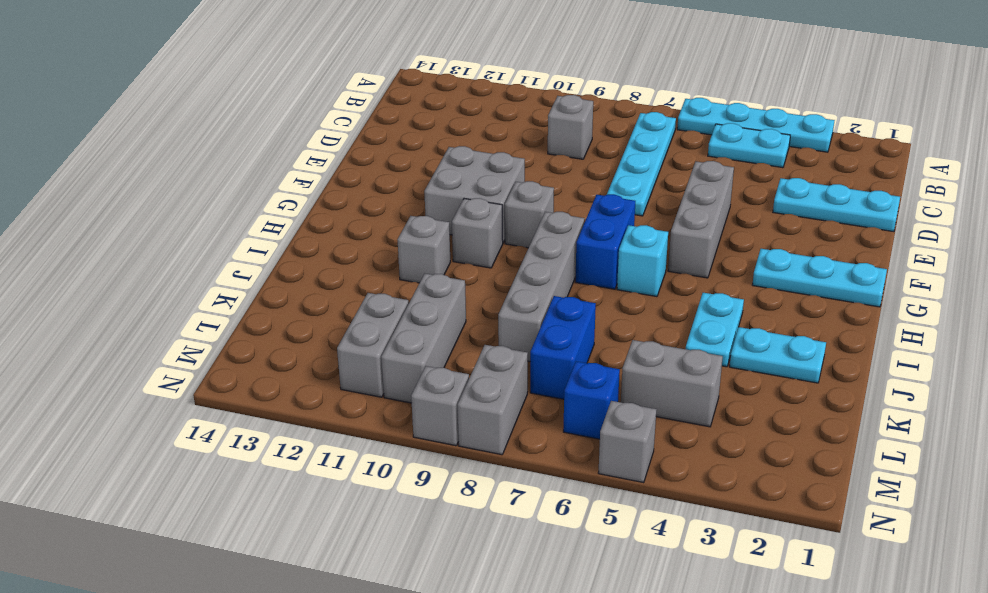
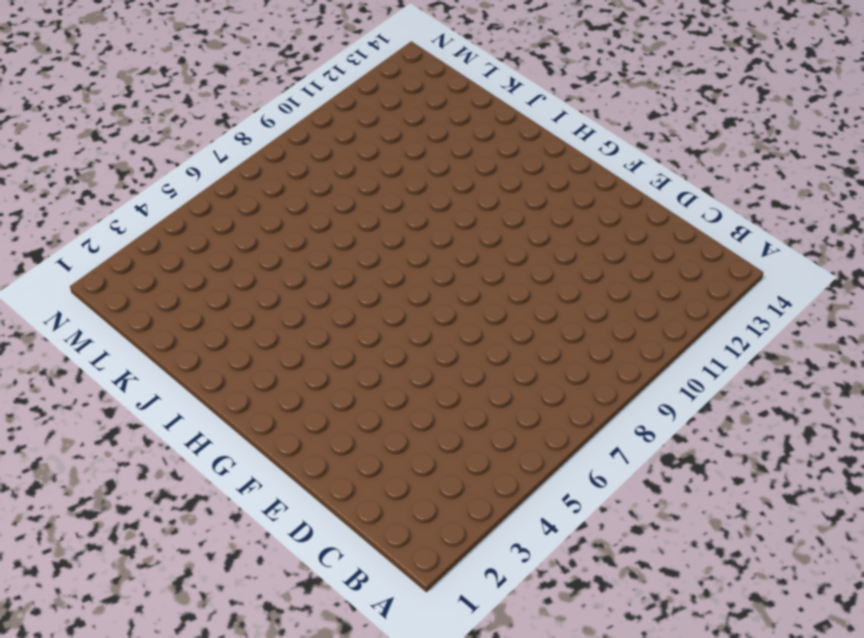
none -> cyan 1x4 plate [677,98,835,152]
none -> cyan 1x2 plate [708,123,790,168]
none -> cyan 1x4 plate [607,112,676,216]

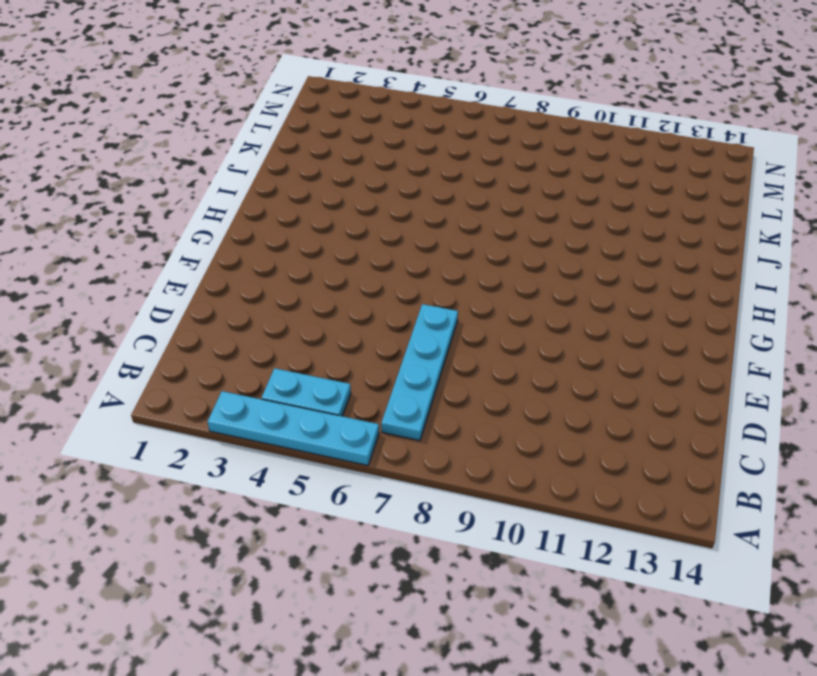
none -> grey 1x1 brick [548,95,593,159]
none -> cyan 1x3 plate [773,178,900,232]
none -> grey 1x3 brick [668,161,734,278]

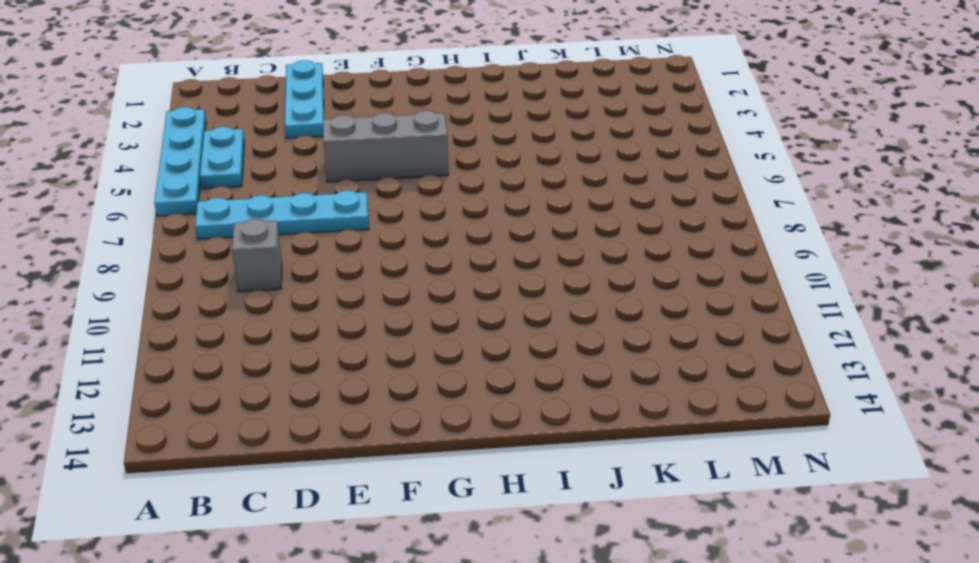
none -> grey 2x2 brick [424,146,525,243]
none -> cyan 1x3 plate [752,249,887,307]
none -> blue 1x2 brick [575,194,635,289]

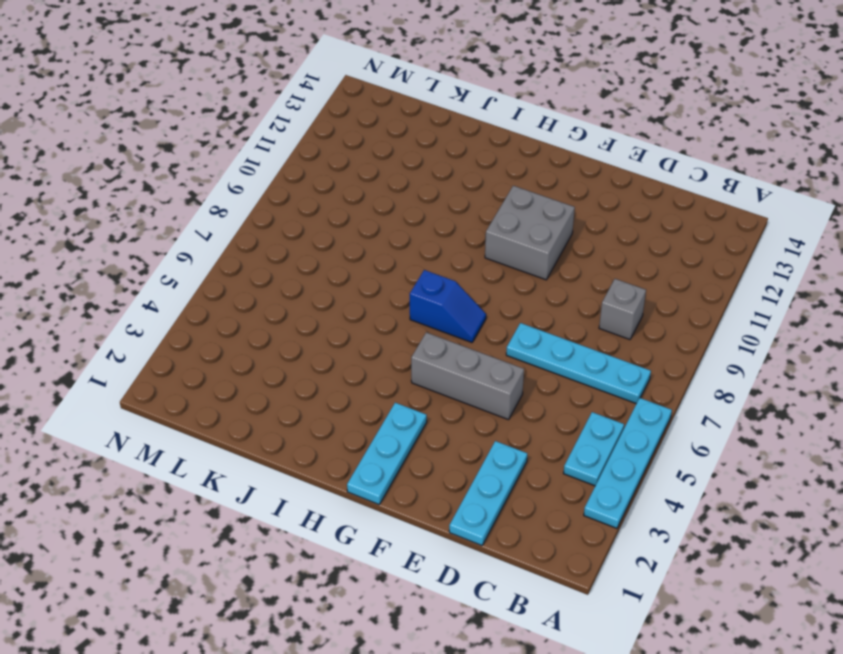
blue 1x2 slope [410,270,486,343] -> blue 1x2 brick [575,194,635,289]
none -> grey 1x1 brick [505,181,554,248]
none -> cyan 1x1 brick [617,225,668,297]
none -> grey 1x4 brick [498,212,584,361]

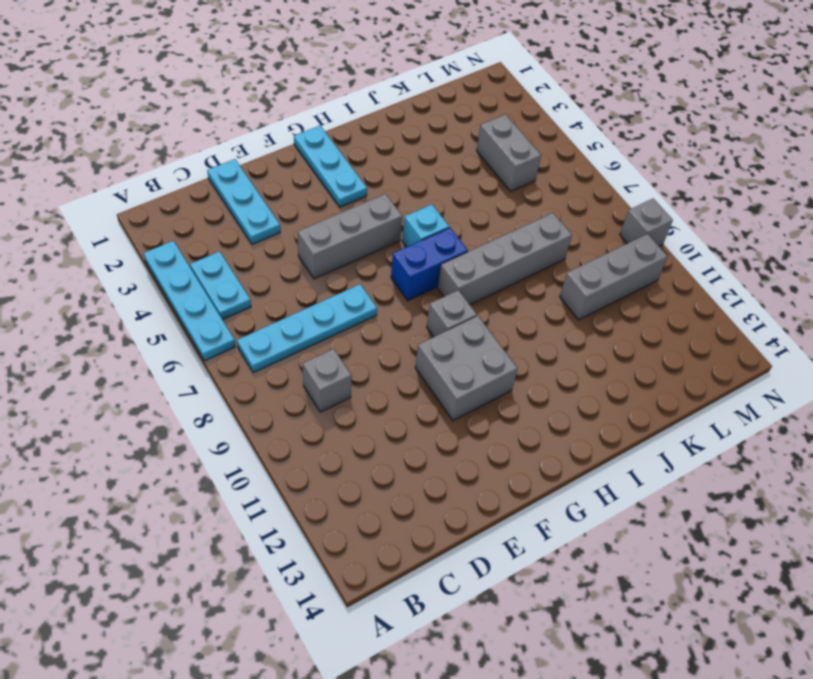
none -> grey 1x1 brick [452,198,503,268]
none -> cyan 1x2 plate [686,293,744,367]
none -> grey 1x1 brick [397,216,450,283]

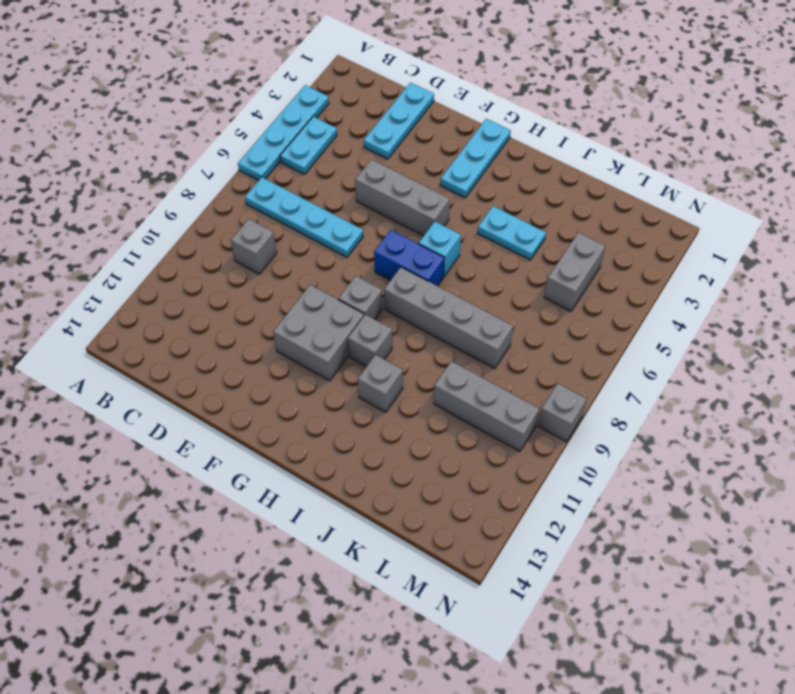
none -> cyan 1x2 plate [730,327,826,383]
none -> blue 1x2 brick [530,296,596,399]
none -> grey 1x2 brick [337,293,409,397]

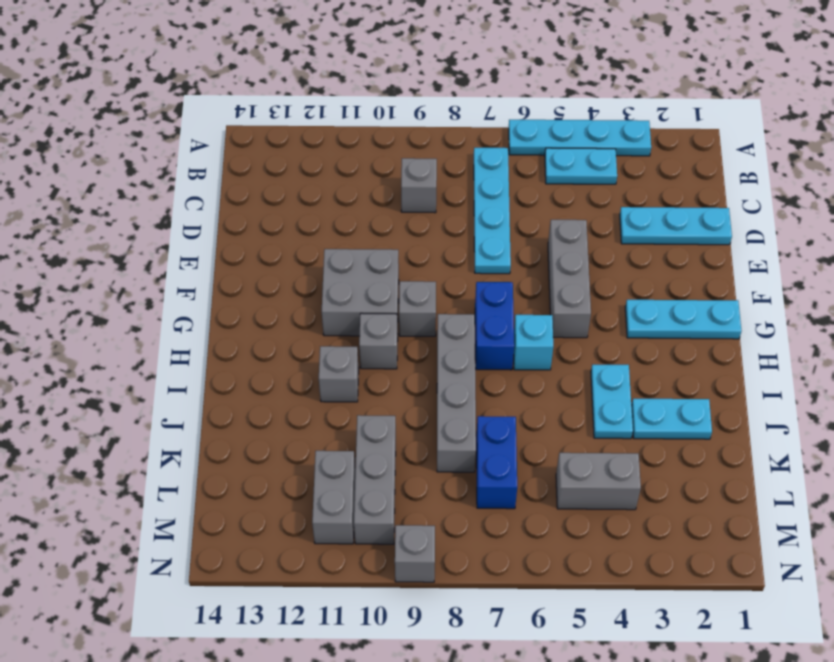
none -> blue 1x1 brick [563,361,620,439]
none -> grey 1x2 brick [458,345,528,455]
none -> grey 1x1 brick [598,401,656,483]

